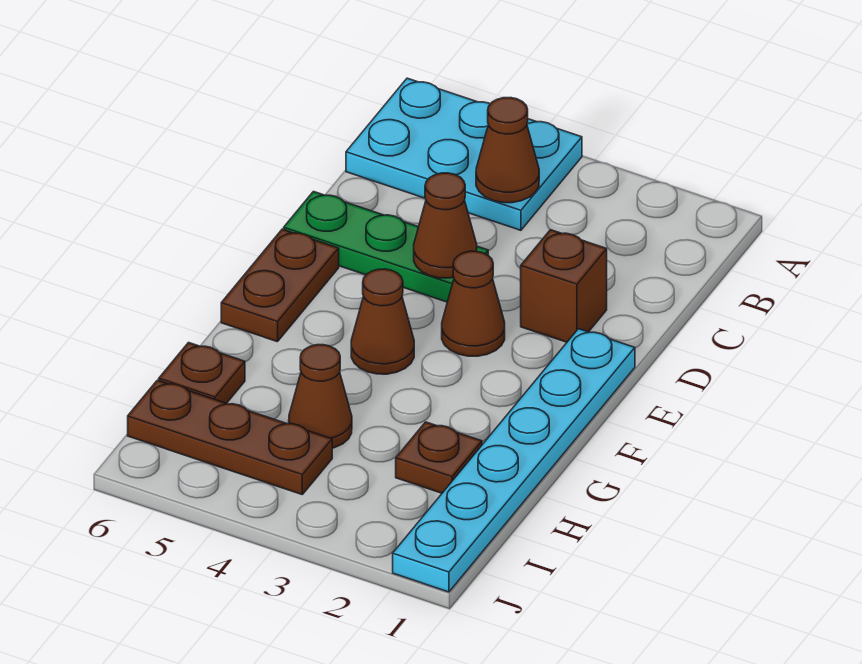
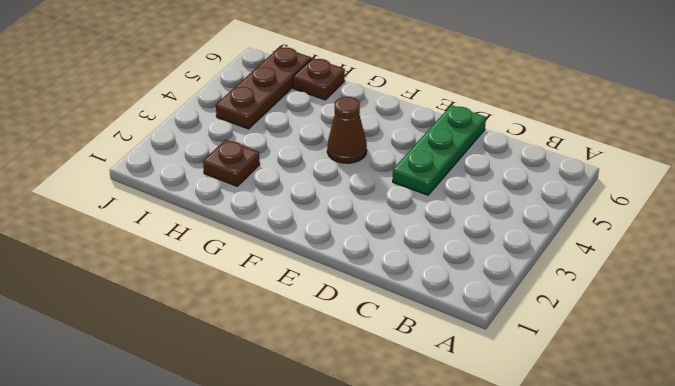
none -> cyan 2x3 plate [346,78,582,230]
none -> brown 1x1 brick [521,230,607,342]
none -> cyan 1x6 plate [393,329,635,592]

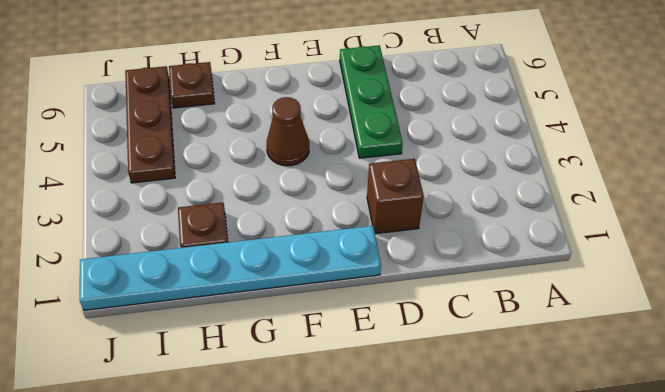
none -> cyan 2x3 plate [346,78,582,230]
none -> brown 1x1 cone [442,251,505,356]
none -> brown 1x2 plate [221,229,339,342]

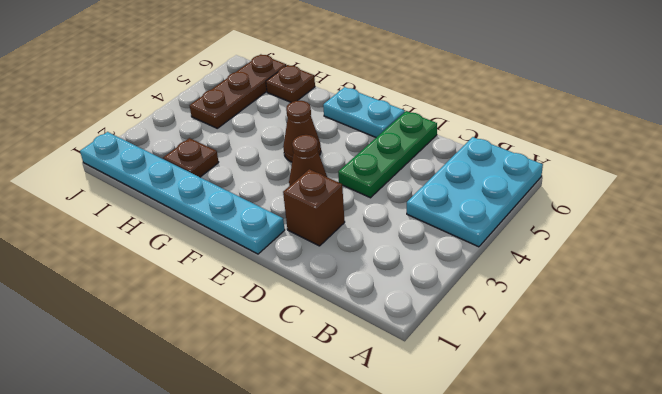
cyan 1x2 plate [323,87,405,137] -> brown 1x2 plate [221,229,339,342]
none -> brown 1x1 cone [289,345,352,448]
none -> brown 1x1 cone [476,98,539,203]
none -> brown 1x1 cone [414,173,477,278]

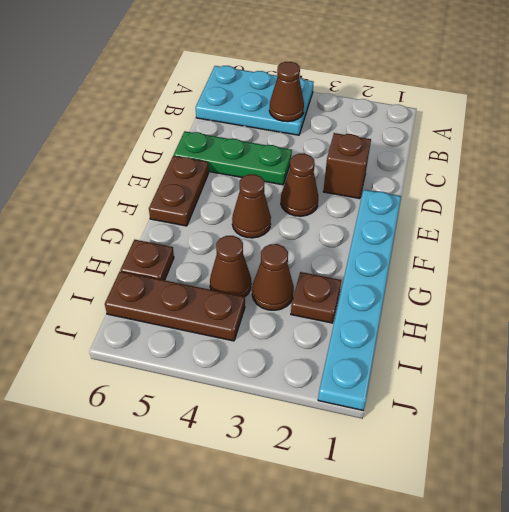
brown 1x1 cone [252,244,294,310] -> brown 1x1 cone moved to [414,173,477,278]

